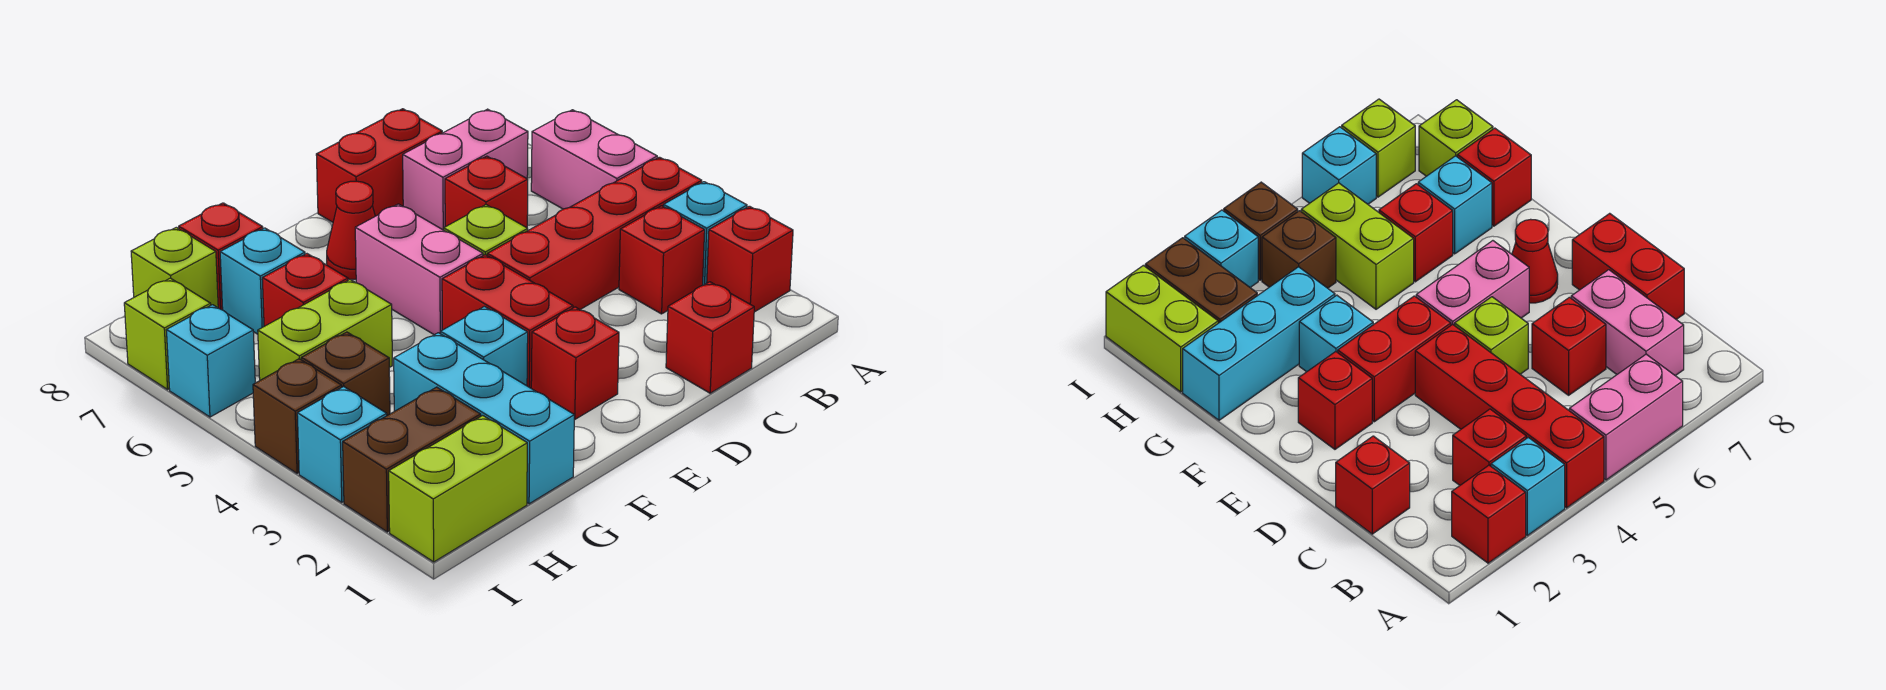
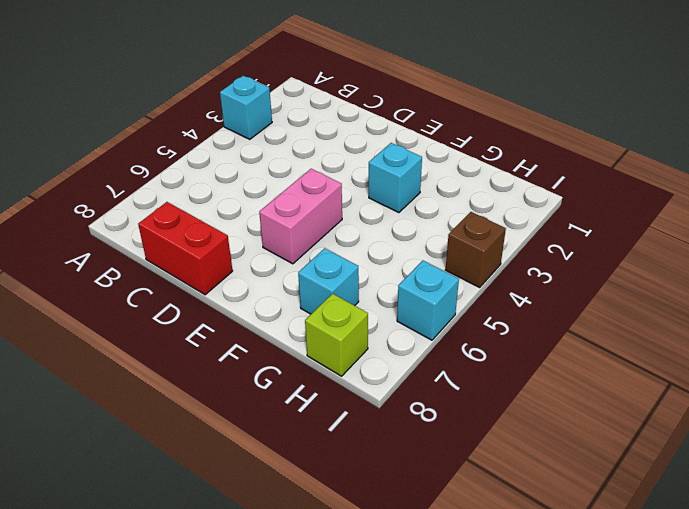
none -> red 1x1 brick [707,206,793,312]
none -> red 1x4 brick [487,157,702,309]
none -> pink 1x2 brick [531,110,657,209]

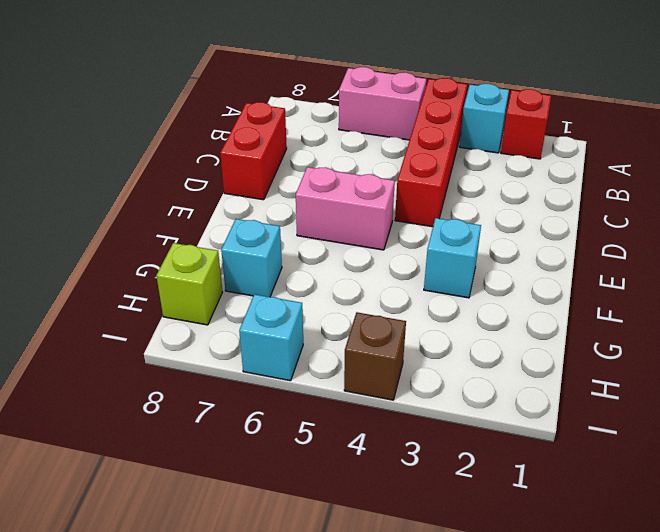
none -> red 1x1 brick [619,206,705,314]
none -> pink 1x2 brick [403,109,528,230]
none -> red 1x1 brick [666,282,754,393]

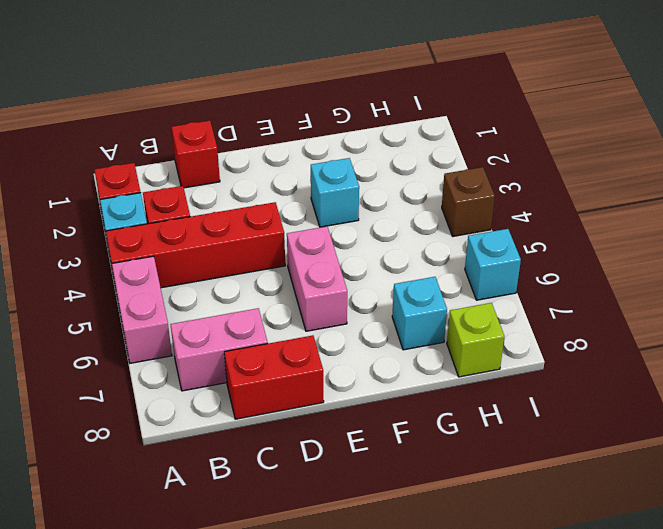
none -> red 1x1 brick [445,156,528,228]
none -> lime 1x1 brick [444,205,528,256]
none -> red 1x1 brick [531,307,619,419]

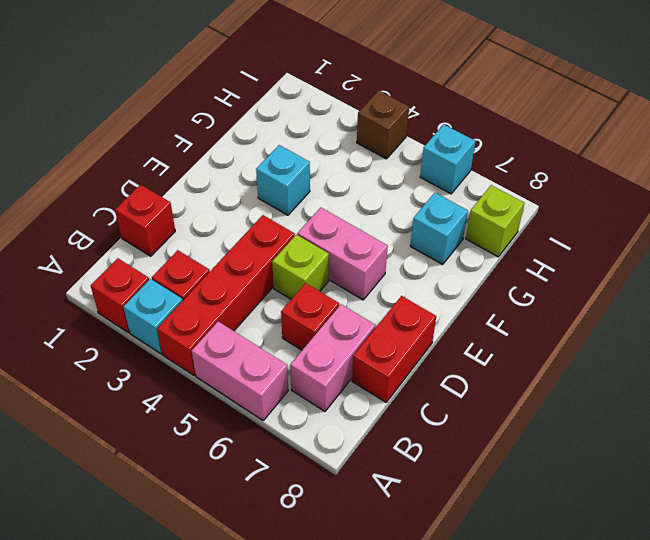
none -> red 1x1 brick [531,307,619,419]
none -> red 1x2 brick [442,255,573,388]
none -> red 1x1 cone [327,181,375,279]

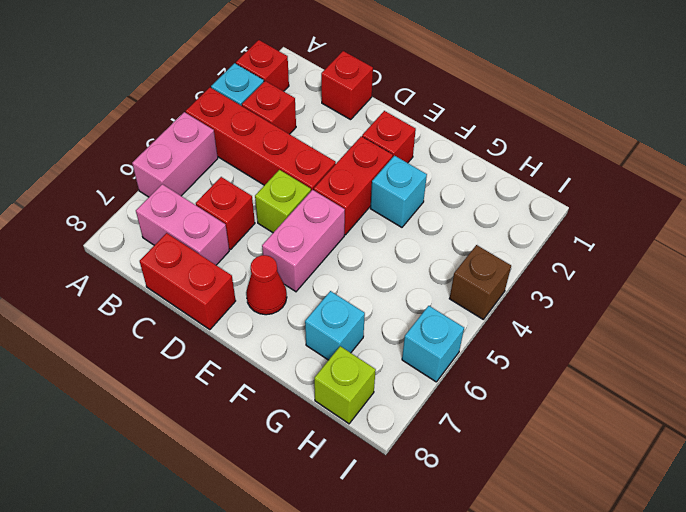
none -> cyan 1x3 brick [394,333,575,504]
none -> lime 1x2 brick [258,279,392,380]
none -> red 1x1 brick [262,254,348,326]

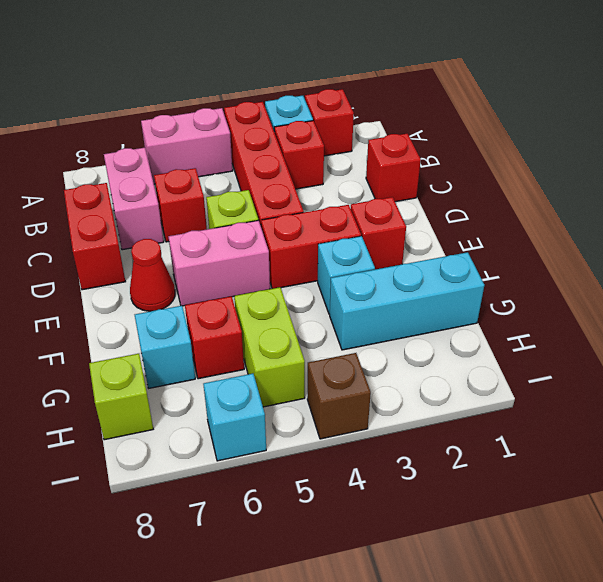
none -> red 1x1 brick [179,203,263,310]
none -> lime 1x2 brick [389,416,527,562]
none -> brown 1x2 brick [343,387,481,532]

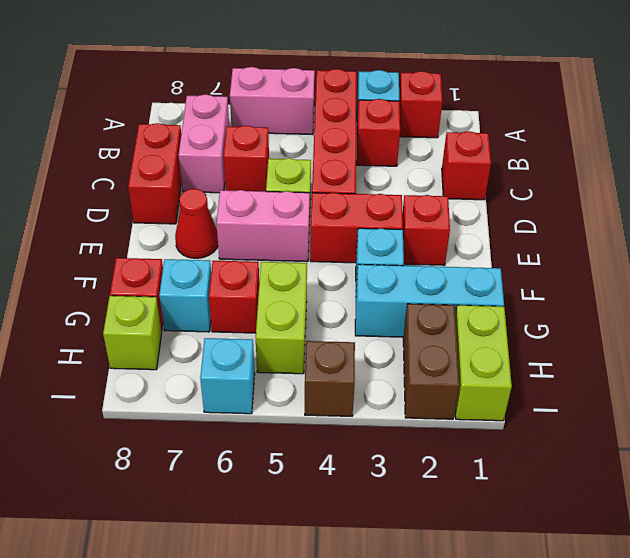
none -> brown 1x1 brick [302,332,390,416]
none -> cyan 1x1 brick [297,387,387,502]
none -> lime 1x1 brick [124,278,211,389]

